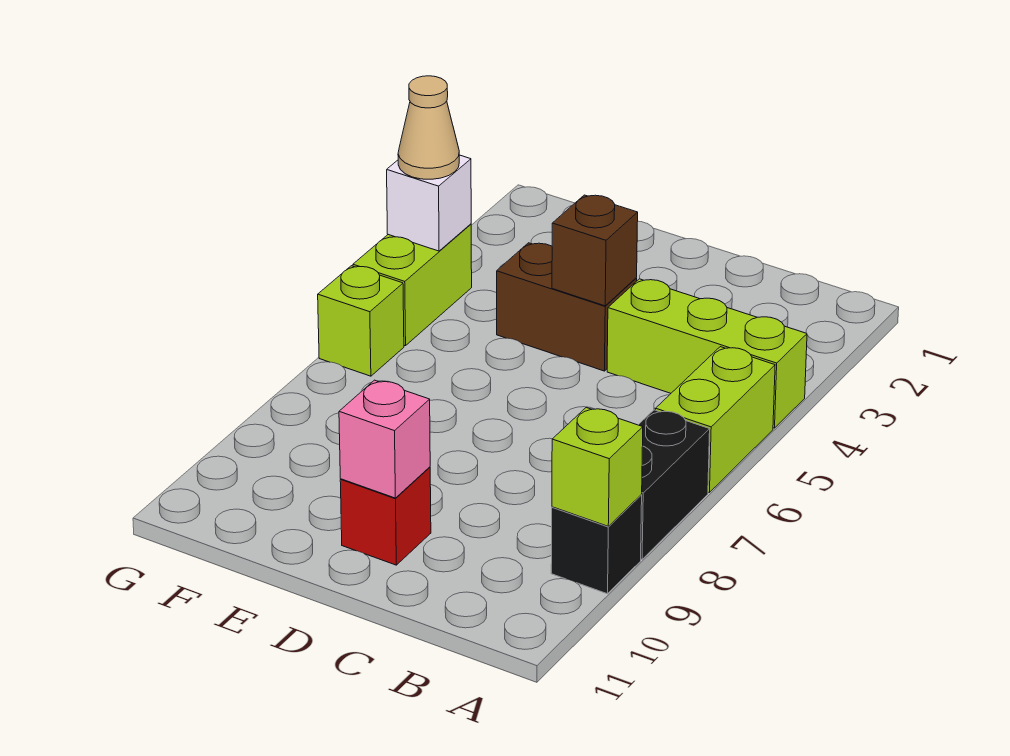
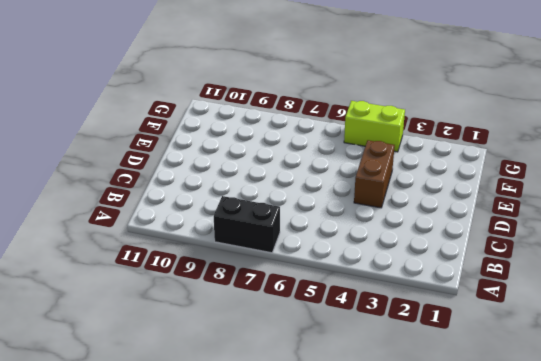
none -> lime 1x3 brick [607,279,807,428]
none -> lime 1x2 brick [656,347,775,493]
none -> black 1x1 brick [551,495,642,594]

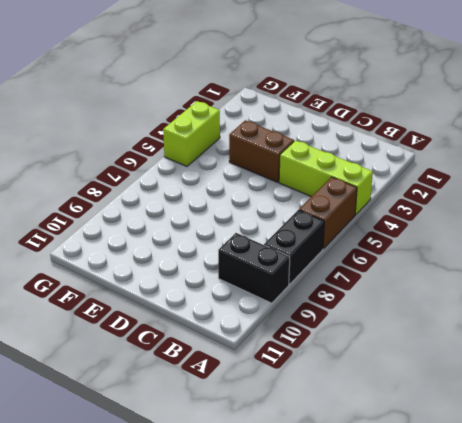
brown 1x2 brick [299,177,357,249] -> lime 1x2 brick [656,347,775,493]
black 1x2 brick [218,233,290,303] -> black 1x1 brick [551,495,642,594]
none -> red 1x1 brick [340,467,431,565]
none -> lime 1x1 brick [318,266,404,376]
none -> lime 1x1 brick [552,408,643,526]

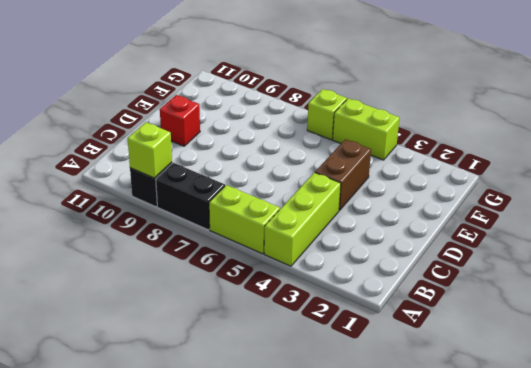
none -> brown 1x1 brick [552,195,638,306]
none -> pink 1x1 brick [339,380,430,498]
none -> white 1x1 brick [387,155,471,251]

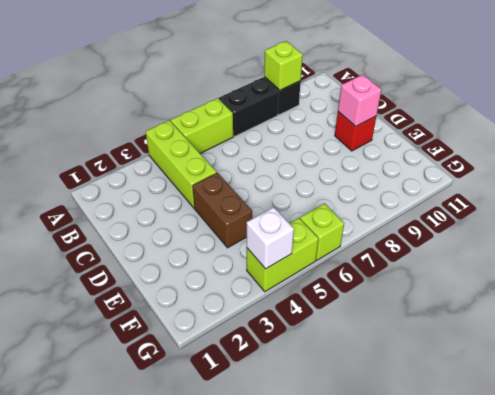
none -> brown 1x1 brick [552,195,638,306]
none -> tan 1x1 cone [398,76,459,179]

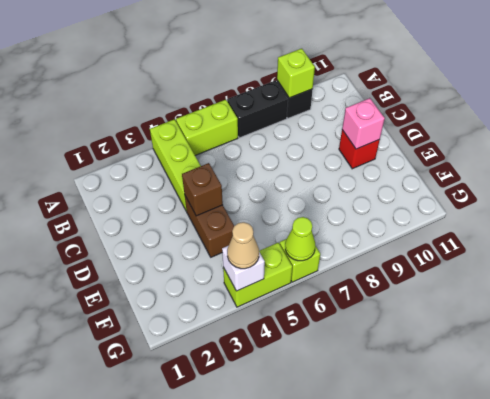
lime 1x1 cone [285,217,315,261] -> none

